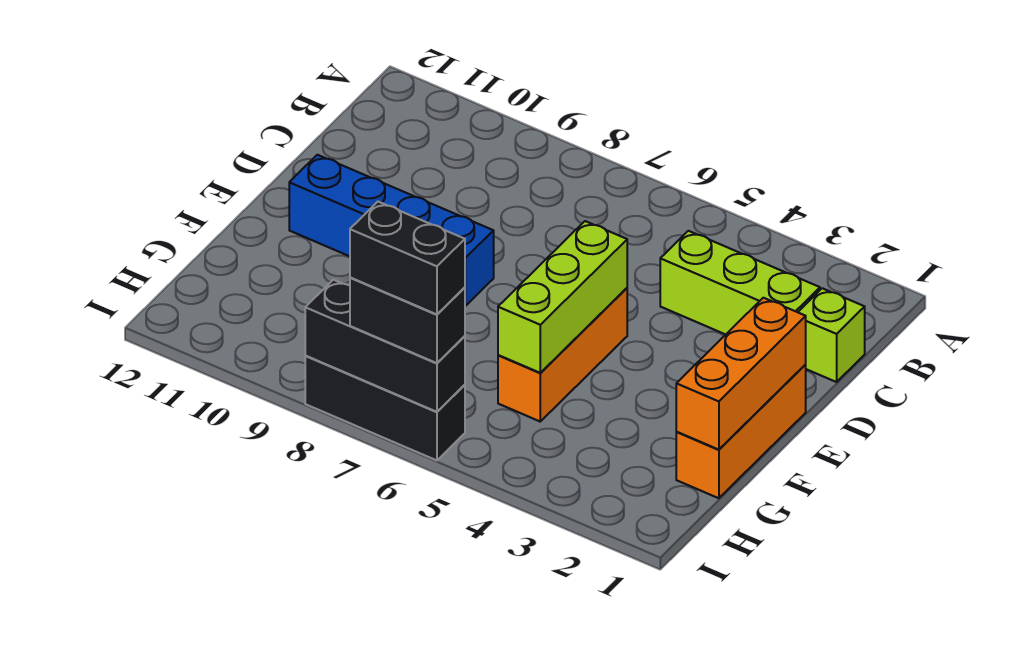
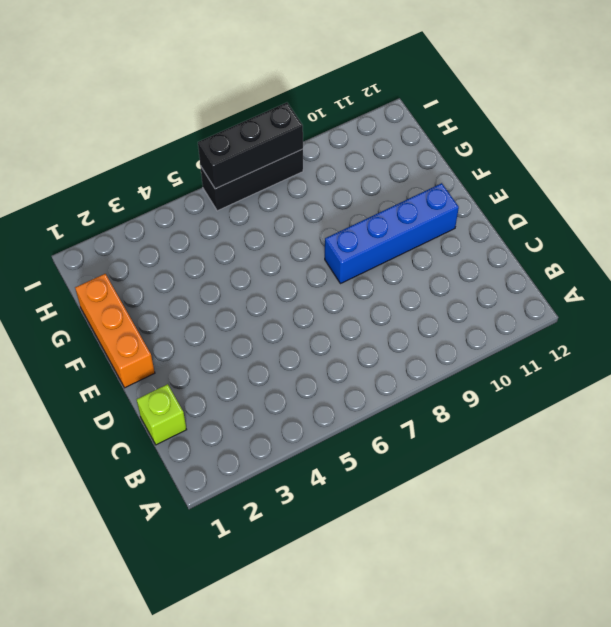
none -> lime 1x3 brick [660,231,820,335]
none -> orange 1x3 brick [498,288,627,421]

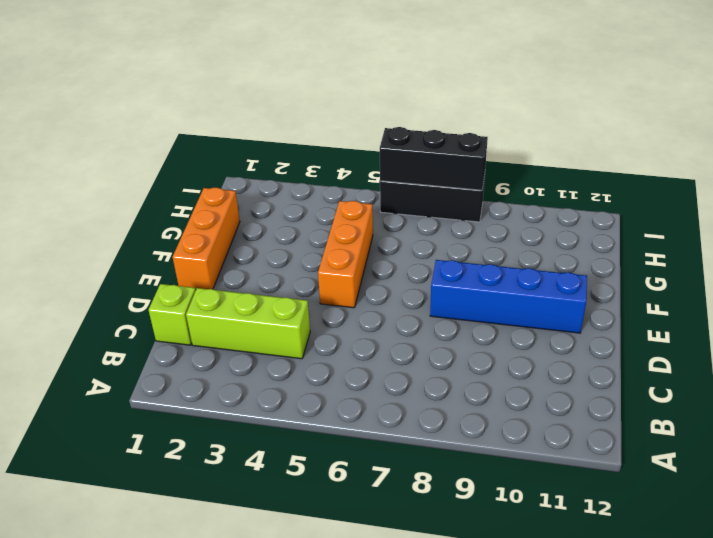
none -> orange 1x3 brick [676,298,806,450]
none -> lime 1x3 brick [498,221,627,373]

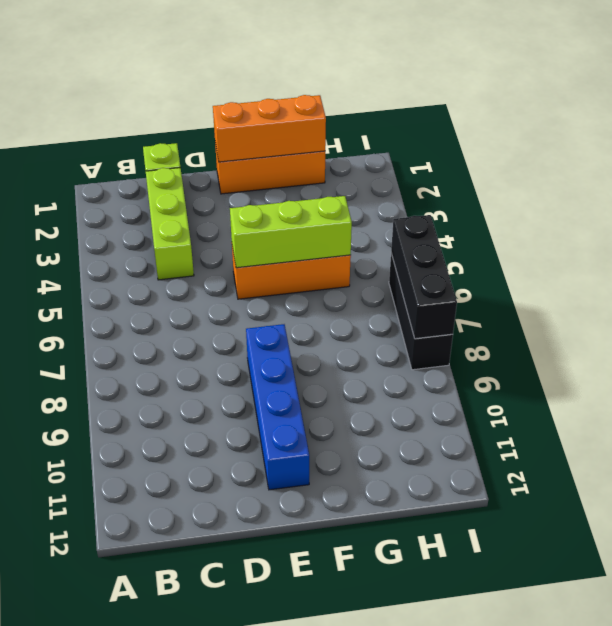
none -> black 1x2 brick [350,278,465,363]
none -> black 1x2 brick [350,202,465,314]

